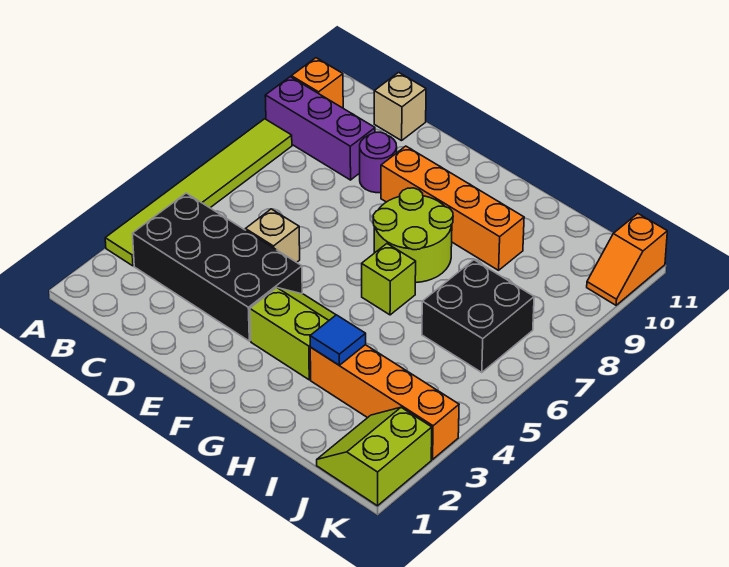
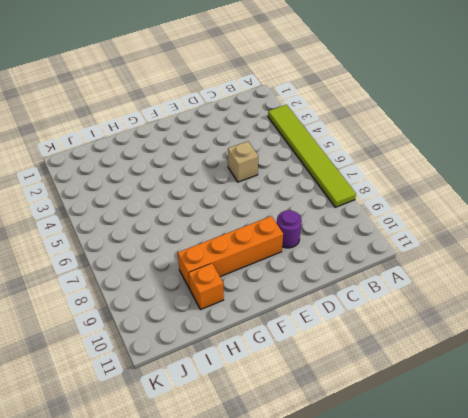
orange 1x1 brick [189,263,224,310] -> orange 1x1 brick moved to [291,58,343,108]
none -> purple 1x3 brick [265,77,375,180]
none -> black 2x4 brick [132,193,302,341]
none -> tan 1x1 brick [374,72,426,141]

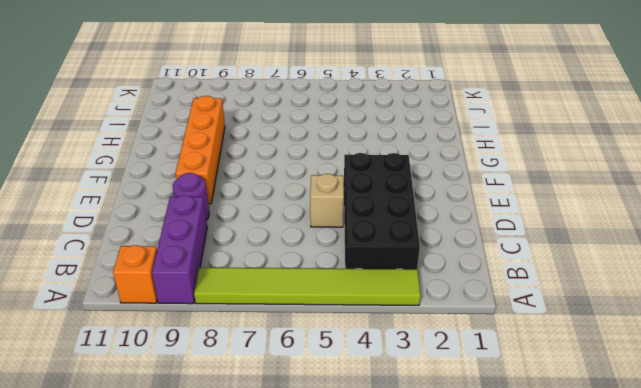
none -> tan 1x1 brick [374,72,426,141]
none -> lime 2x2 slope [250,288,336,380]
none -> lime 2x2 round brick [373,188,453,283]

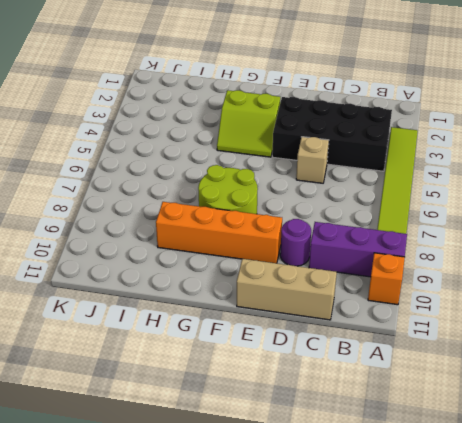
tan 1x3 brick [237,259,337,320] -> tan 1x1 brick [374,72,426,141]
none -> lime 1x1 brick [362,244,416,315]
none -> orange 1x4 brick [310,345,459,459]
none -> black 2x2 brick [422,260,534,372]

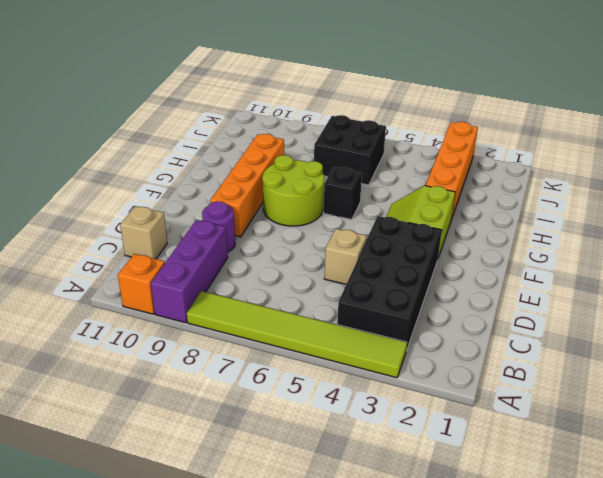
black 1x1 brick [323,167,362,220] -> lime 1x1 brick [362,244,416,315]
none -> lime 2x2 slope [317,407,432,506]
none -> orange 1x2 slope [587,214,667,305]
none -> blue 1x1 tile [310,315,366,365]

